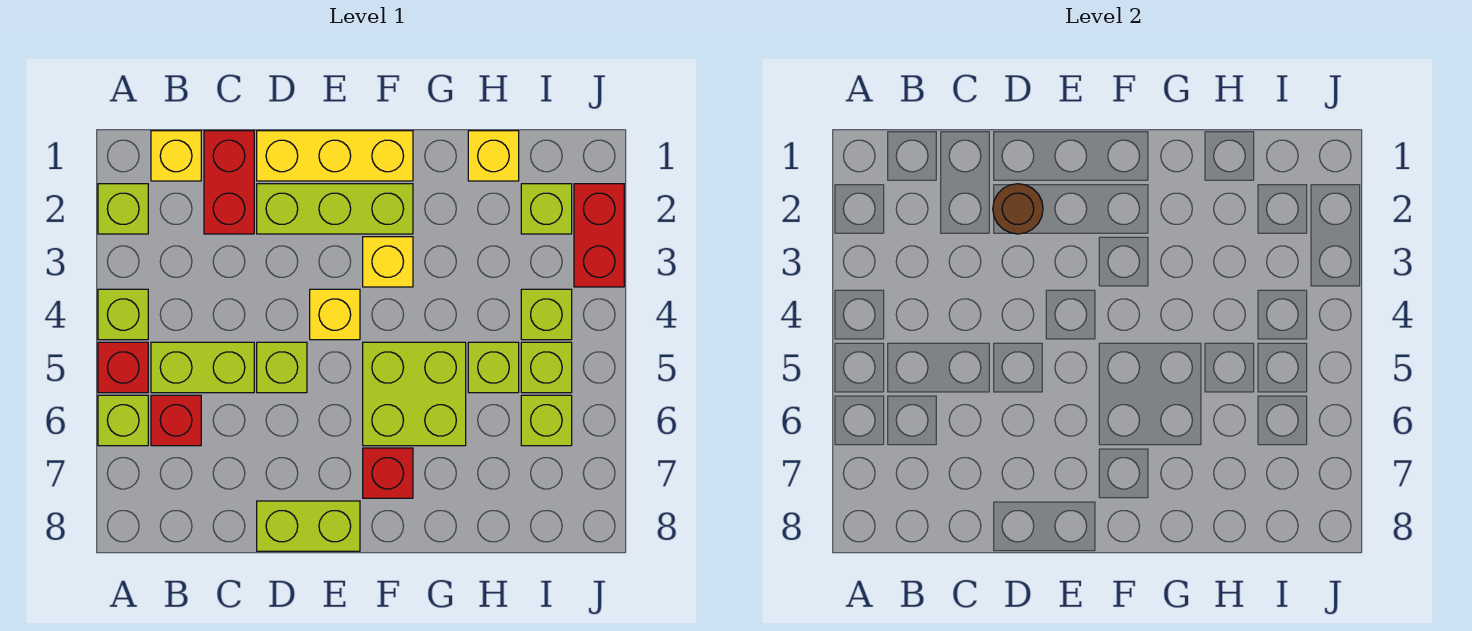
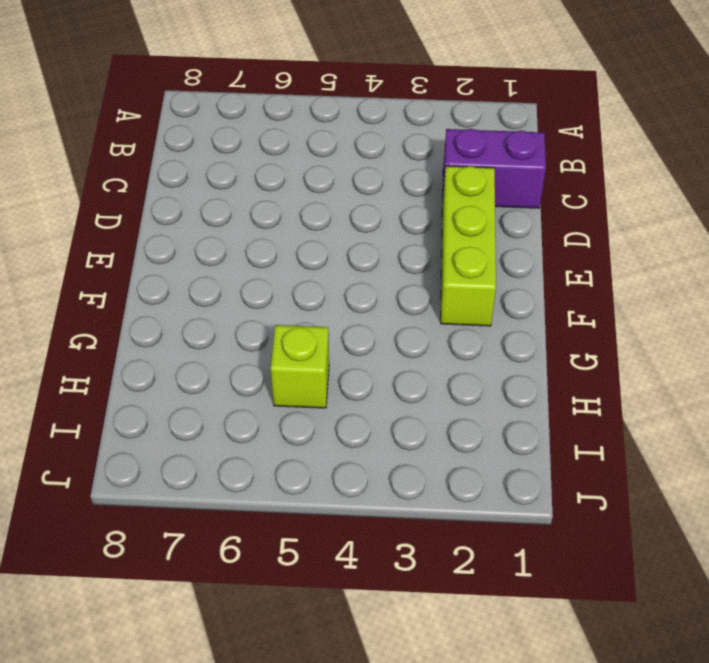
purple 1x2 brick [443,129,546,208] -> red 1x2 brick [204,131,254,234]
none -> lime 1x1 brick [98,184,148,234]
none -> lime 1x1 brick [98,289,148,340]
none -> red 1x1 brick [98,342,148,393]

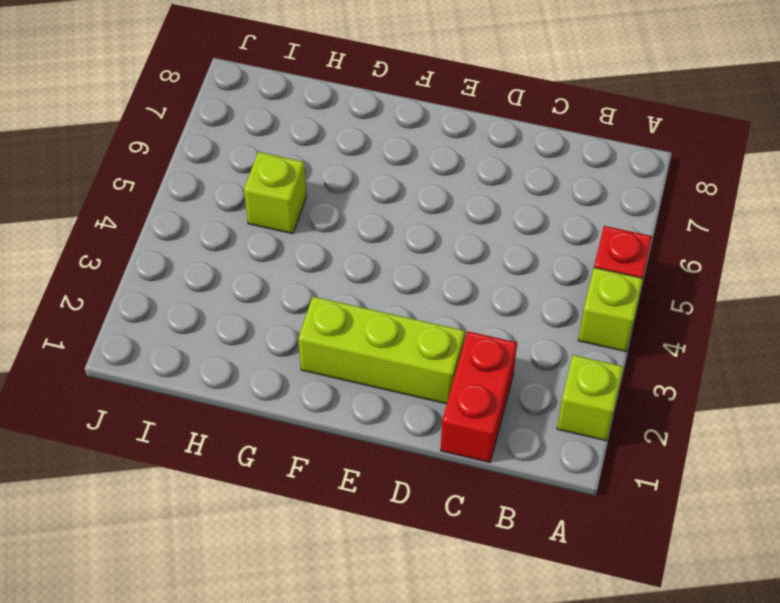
none -> lime 1x1 brick [98,395,148,446]
none -> yellow 1x1 brick [151,131,201,181]
none -> lime 1x2 brick [151,342,254,393]

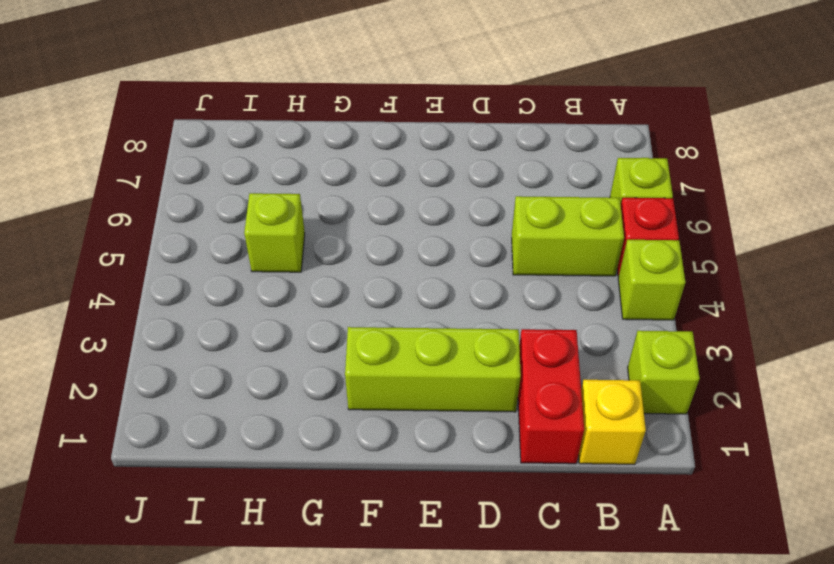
none -> red 1x1 brick [151,395,201,446]
none -> yellow 1x3 brick [257,131,413,181]
none -> lime 1x1 brick [257,342,307,393]

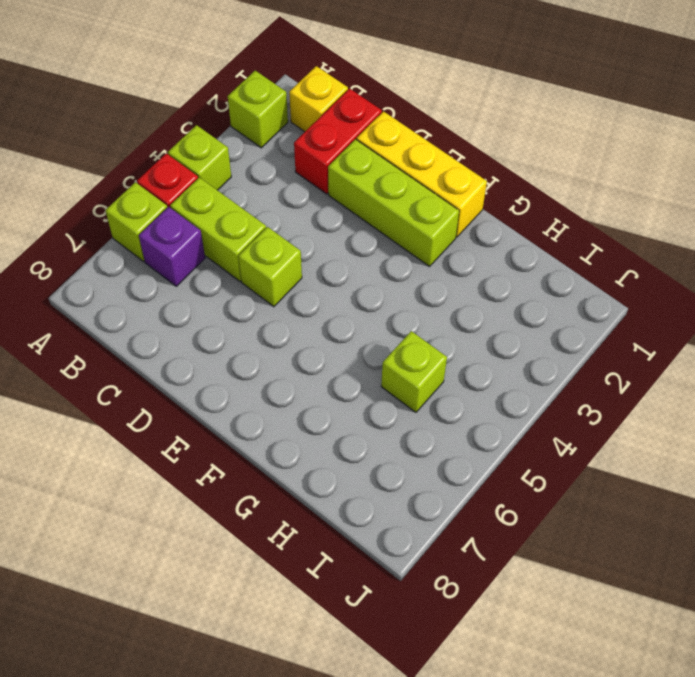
purple 1x1 brick [139,207,205,286] -> red 1x1 brick [151,395,201,446]
none -> lime 1x2 brick [257,501,360,551]
none -> yellow 1x1 brick [310,289,360,340]
none -> yellow 1x1 brick [363,237,413,287]

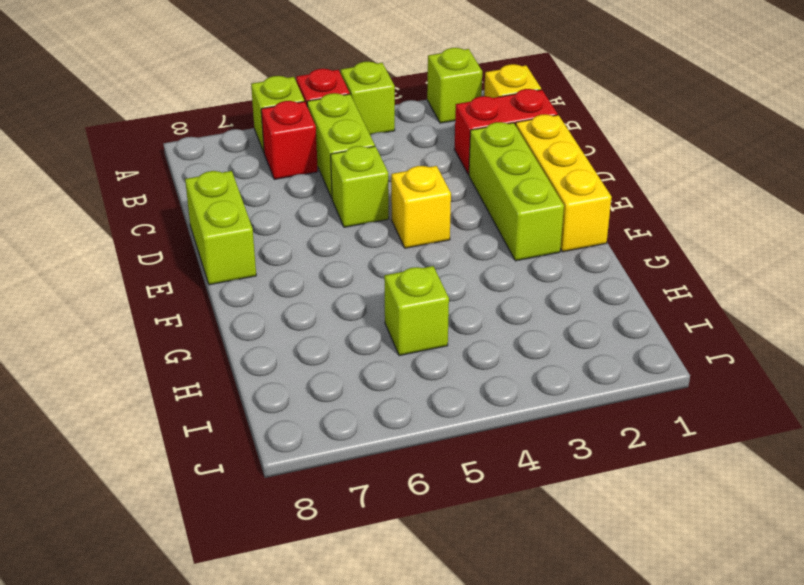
none -> yellow 1x1 brick [363,237,413,287]
none -> lime 2x2 brick [363,342,466,446]
none -> red 1x1 brick [363,448,413,498]

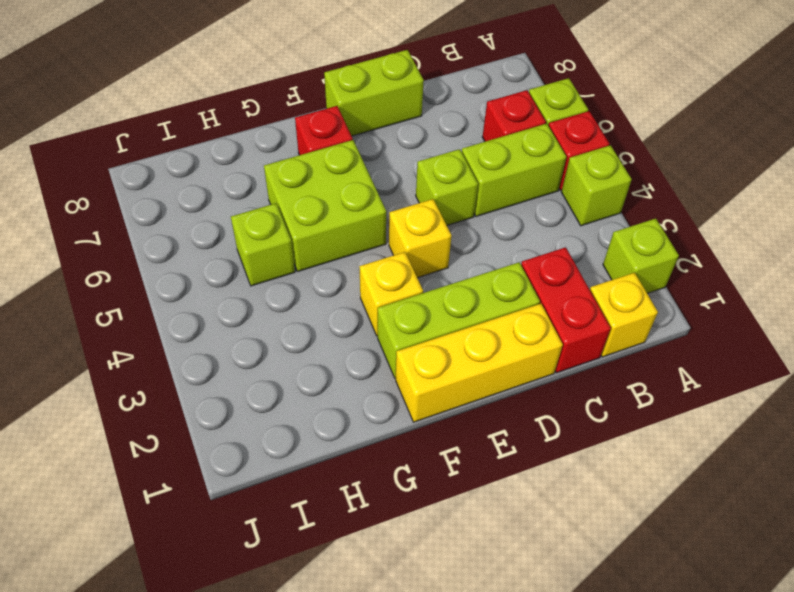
none -> yellow 1x1 brick [468,131,519,181]
none -> lime 1x1 brick [521,184,572,234]
none -> lime 1x1 brick [521,289,572,340]

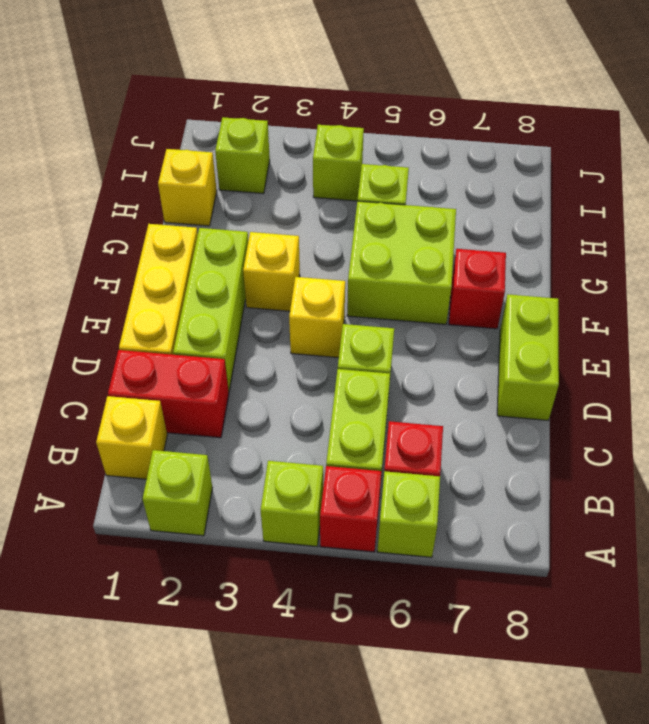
none -> lime 1x1 brick [521,342,572,393]
none -> lime 1x1 brick [521,395,572,446]
none -> red 1x2 brick [574,184,624,287]

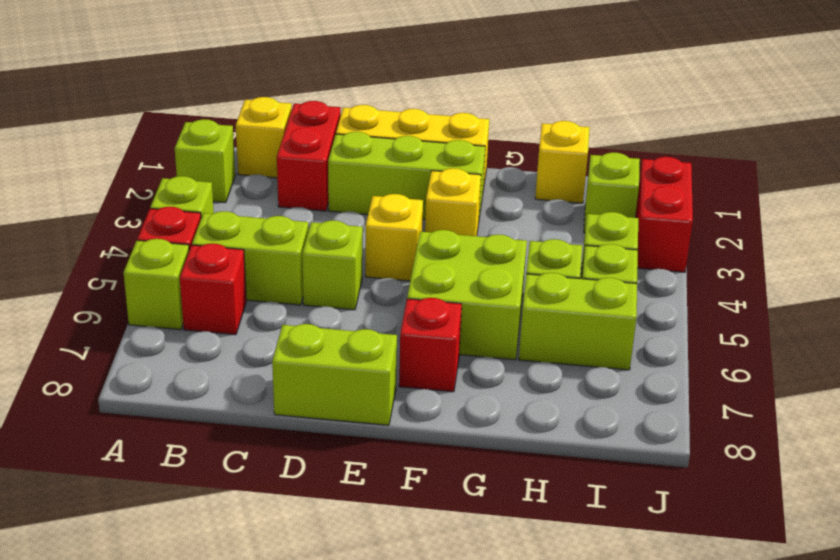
lime 1x2 brick [519,273,637,370] -> lime 1x1 brick [521,395,572,446]
none -> brown 1x1 round brick [993,184,1043,234]

